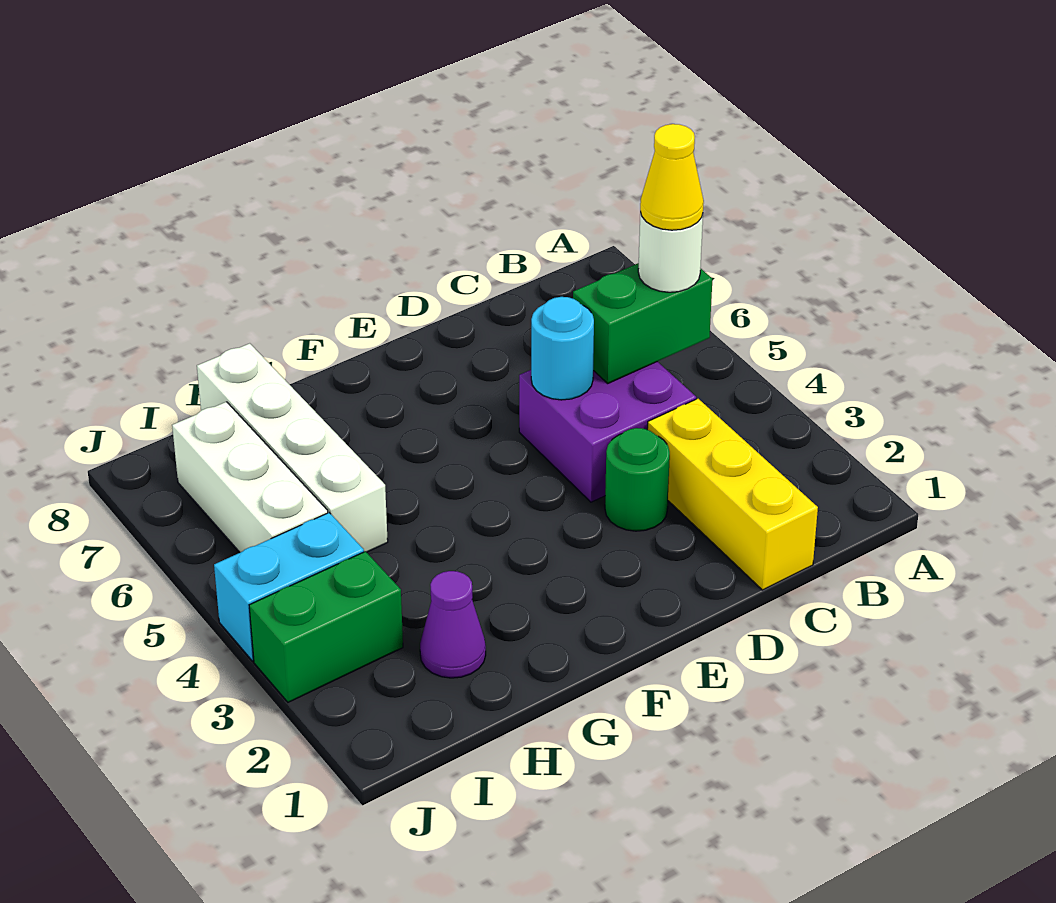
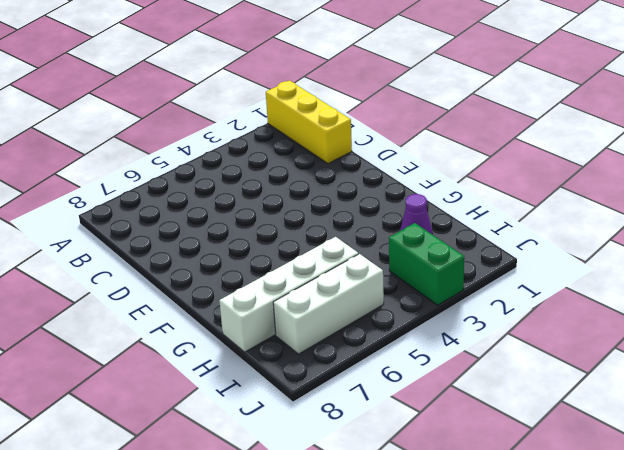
yellow 1x3 brick [266,81,352,164] -> yellow 1x3 brick turned to [647,399,818,590]
none -> purple 2x2 brick [519,362,696,502]
none -> green 1x1 round brick [605,428,670,531]
none -> cyan 1x2 brick [214,513,364,661]

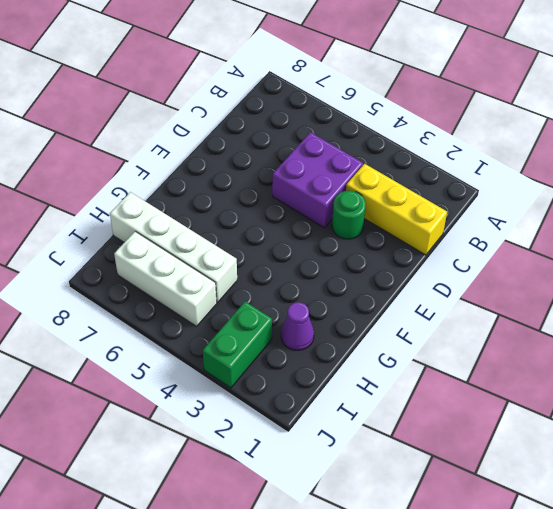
none -> cyan 1x2 brick [214,513,364,661]
none -> green 1x2 brick [573,263,712,383]
none -> cyan 1x1 round brick [531,297,594,400]

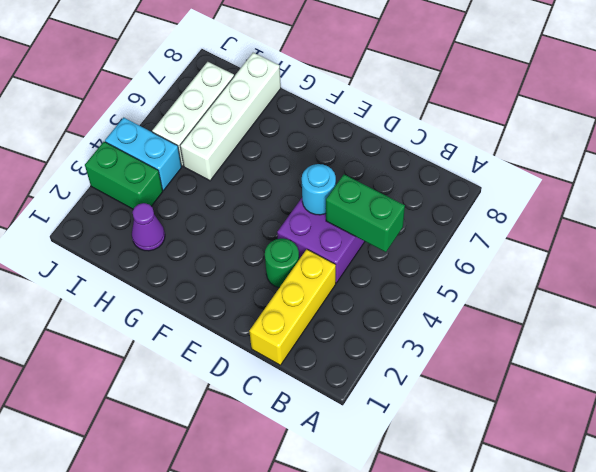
none -> white 1x1 round brick [638,212,703,292]
none -> yellow 1x1 cone [640,124,704,230]

